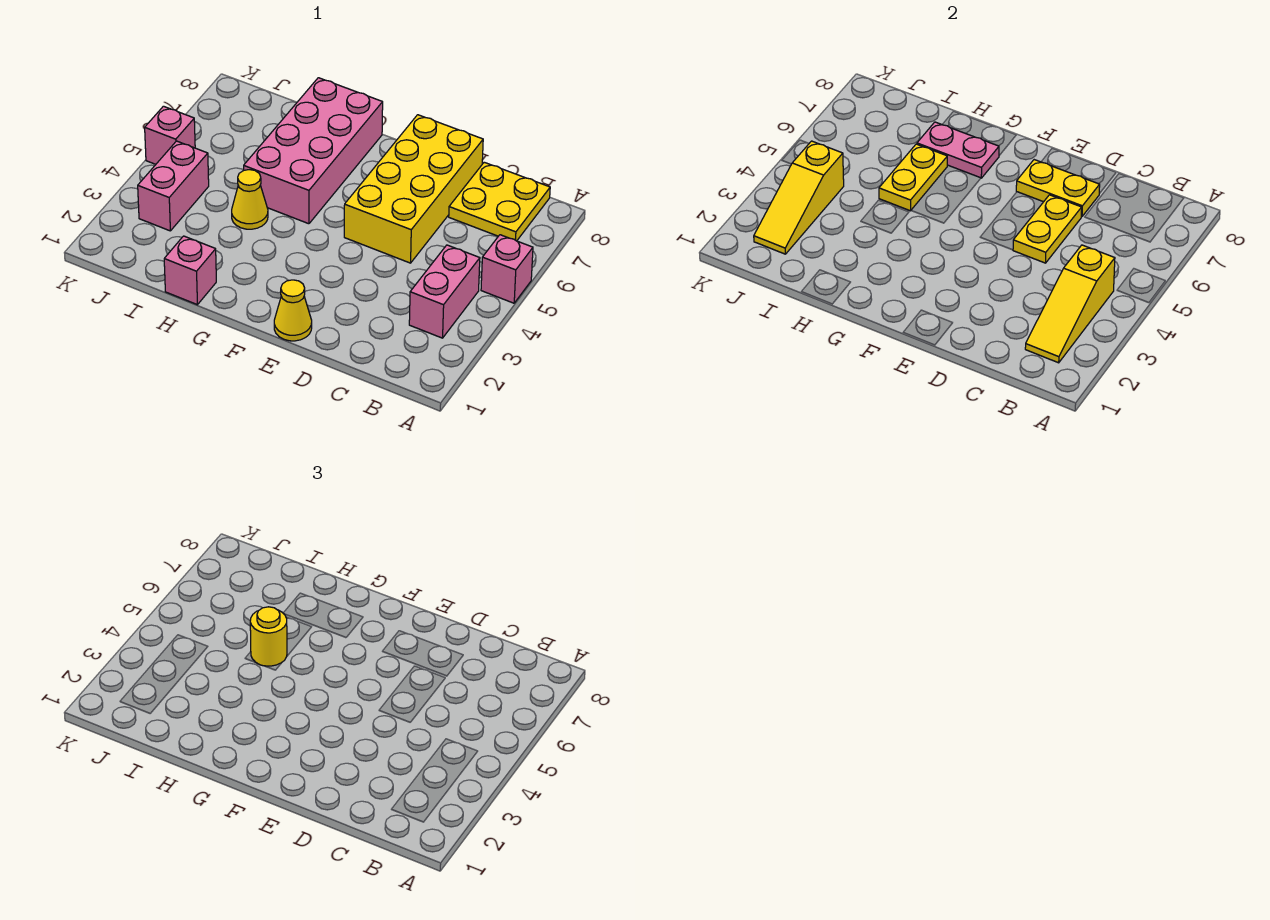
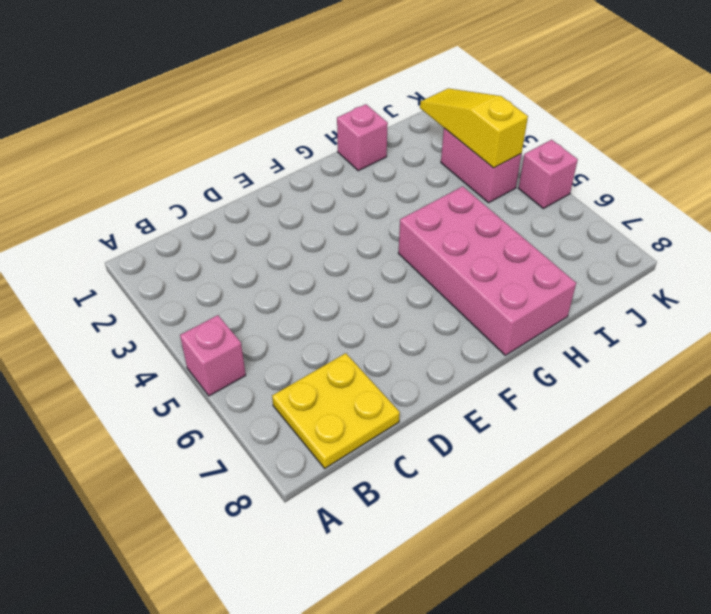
none -> pink 1x2 brick [409,245,480,338]
none -> yellow 2x4 brick [344,115,483,263]
none -> yellow 1x1 cone [274,280,312,341]

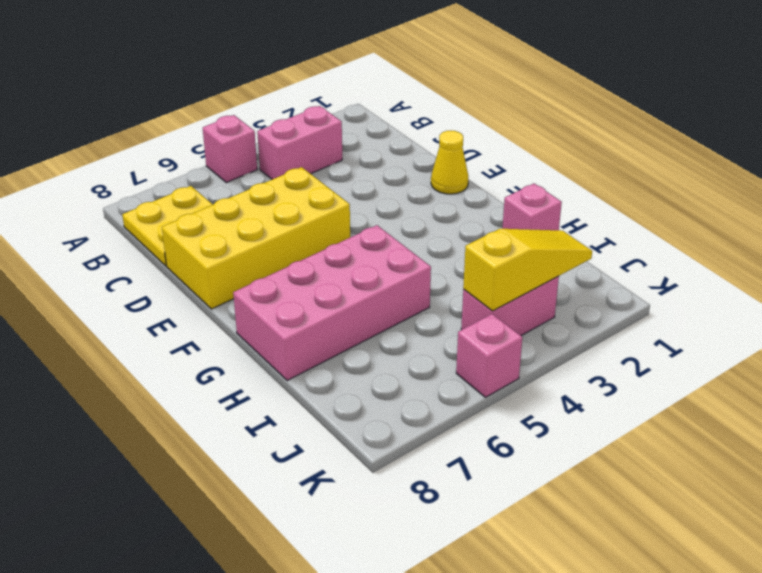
none -> yellow 1x1 cone [232,170,268,229]
none -> yellow 1x3 slope [1025,245,1115,363]
none -> yellow 1x2 plate [1013,195,1082,263]

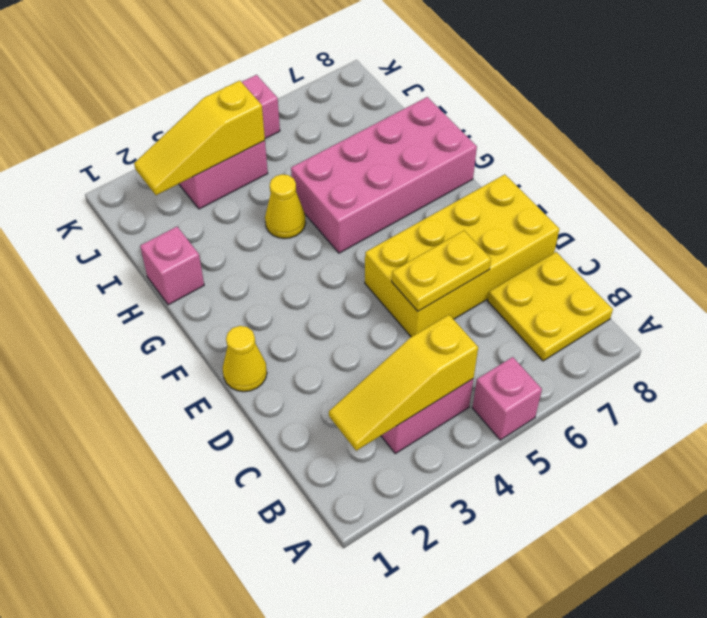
none -> yellow 1x2 plate [1016,160,1100,217]
none -> pink 1x2 plate [917,122,999,178]
none -> yellow 1x2 plate [879,144,947,211]

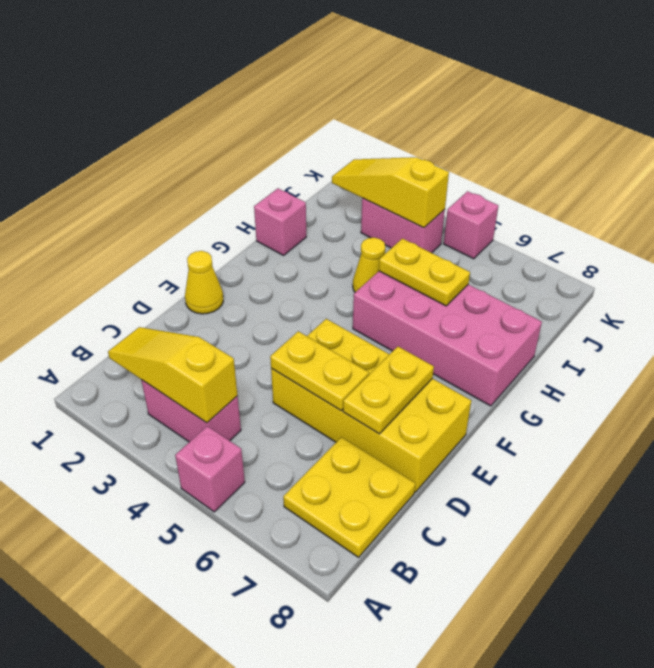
none -> pink 1x2 plate [917,122,999,178]
none -> yellow 1x1 round brick [250,607,287,666]

